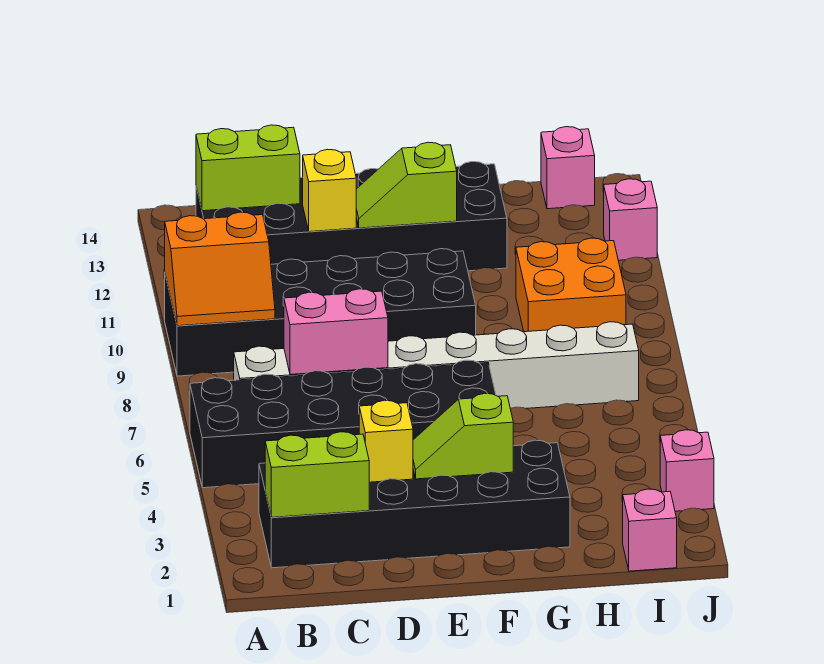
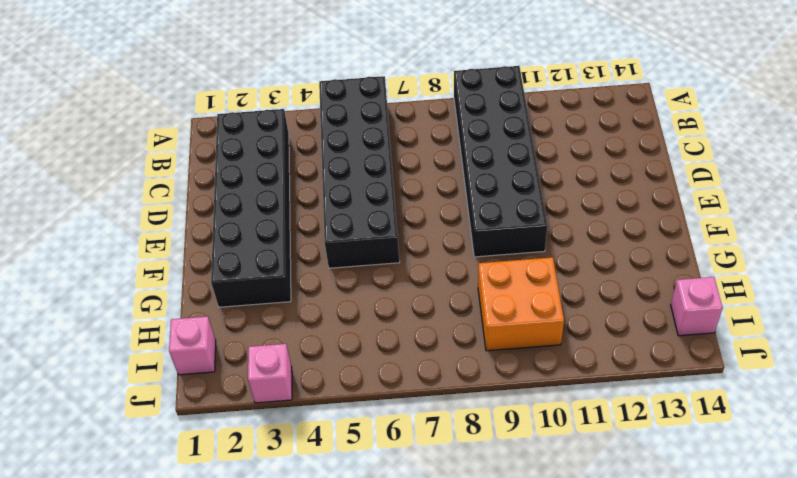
none -> white 1x8 brick [234,322,639,408]
none -> black 2x6 brick [196,162,507,271]
none -> pink 1x1 brick [604,179,657,260]

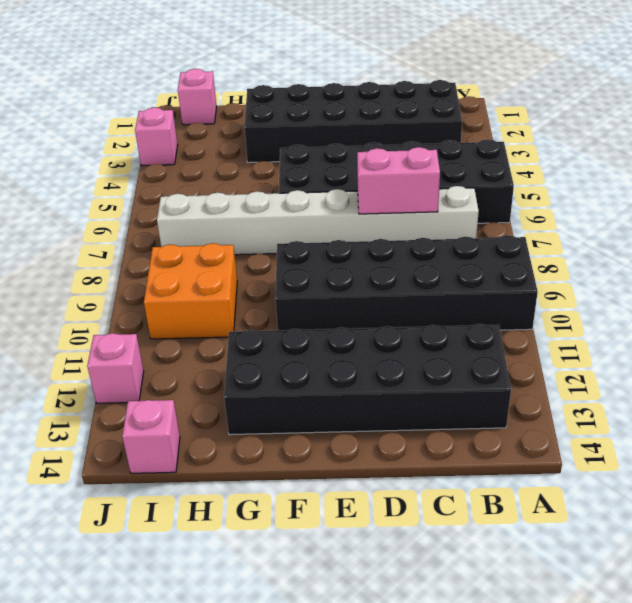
none -> orange 2x2 slope [165,212,275,326]
none -> lime 1x2 brick [265,432,369,517]
none -> lime 1x2 brick [196,125,300,211]

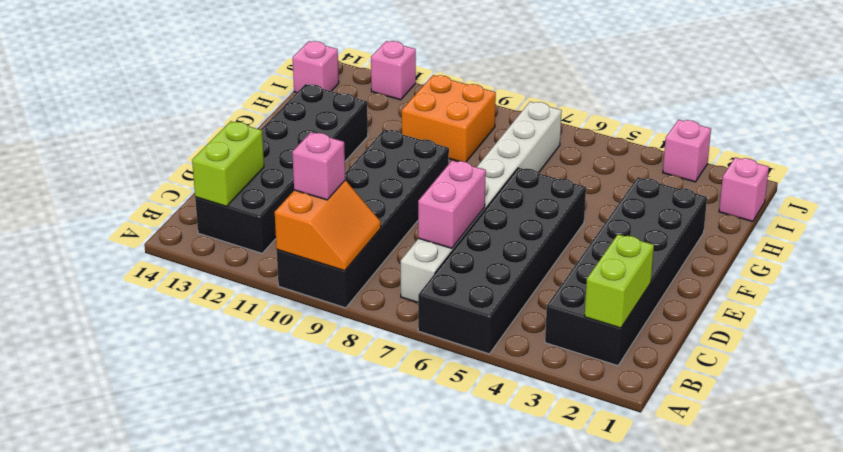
pink 1x1 brick [292,132,345,200] -> none
none -> yellow 1x1 brick [359,400,413,482]
none -> yellow 1x1 brick [303,149,356,232]
none -> lime 1x2 slope [413,393,513,479]

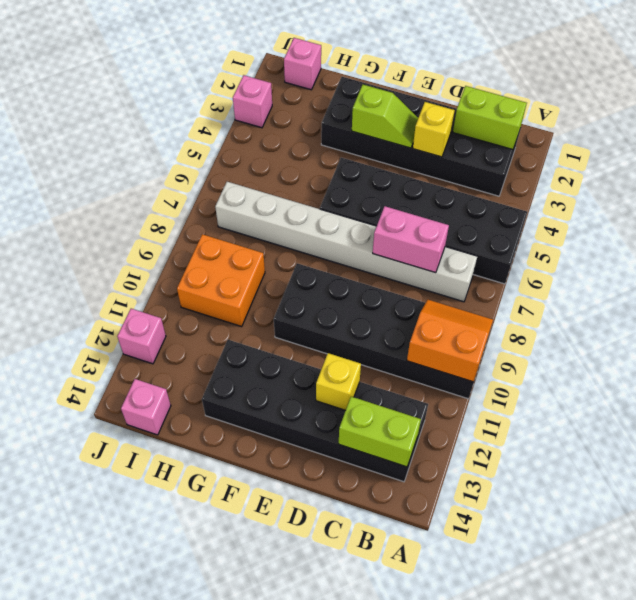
none -> lime 1x2 slope [356,142,457,228]

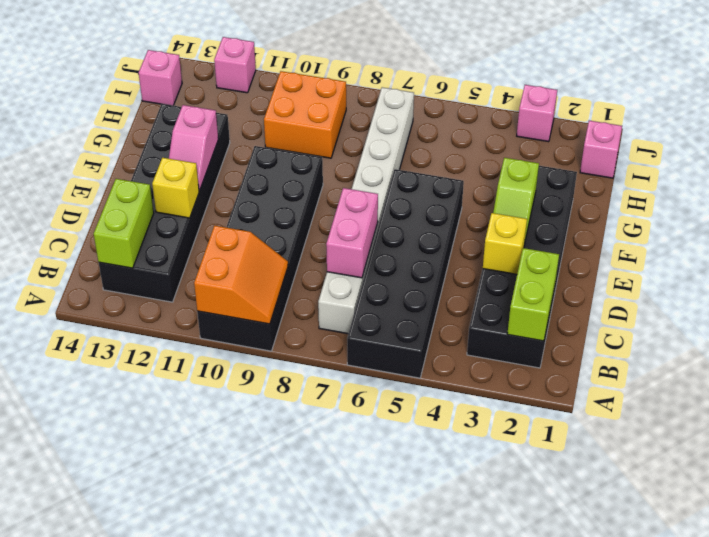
pink 1x2 slope [169,105,218,191] -> lime 1x2 slope [356,142,457,228]

